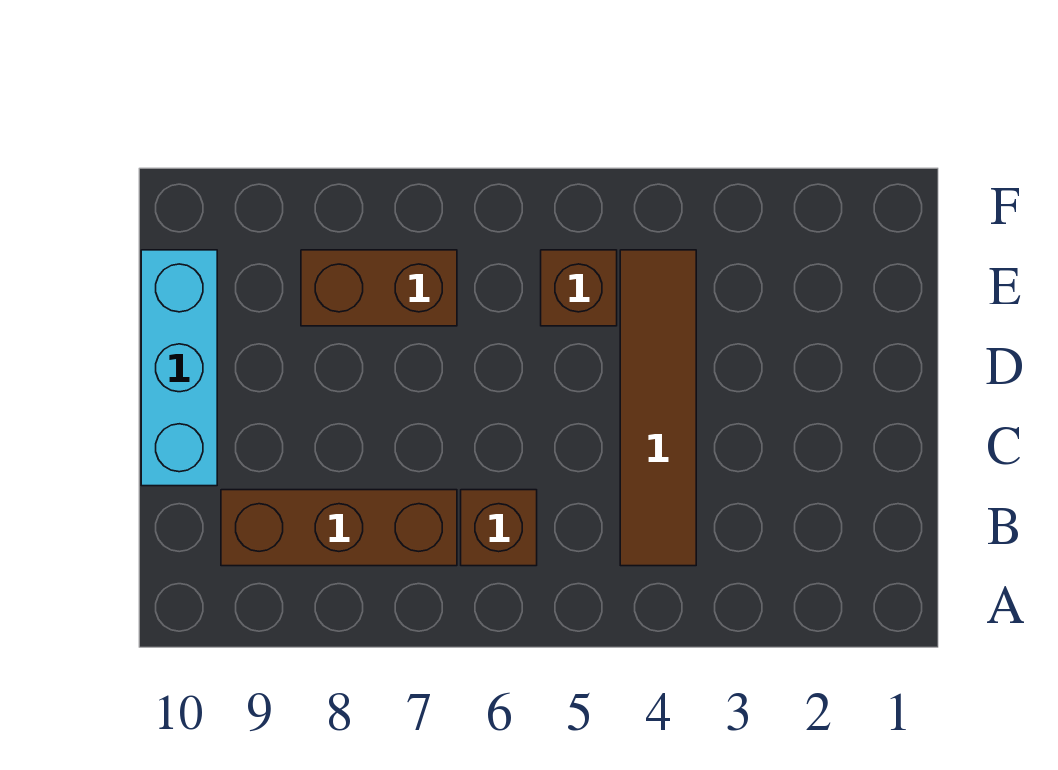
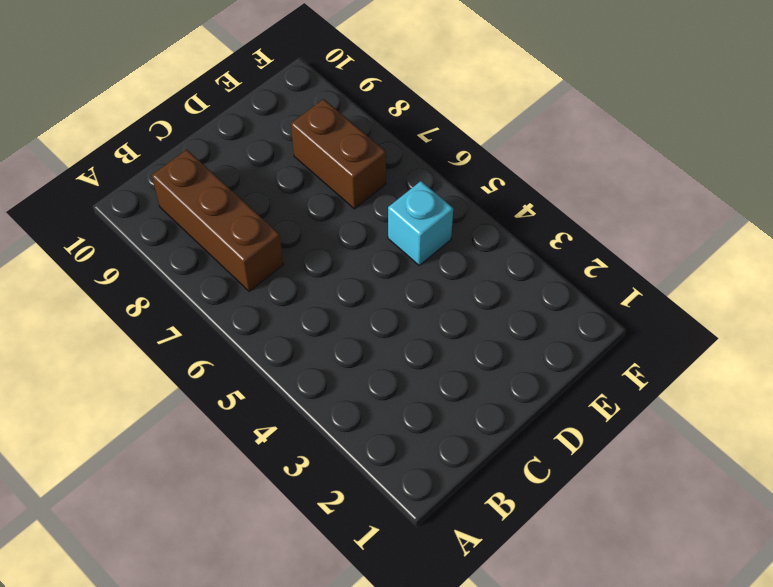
cyan 1x1 brick [388,181,453,265] -> brown 1x1 brick [541,250,617,326]
none -> brown 1x4 tile [620,250,696,566]
none -> brown 1x1 brick [461,490,537,566]

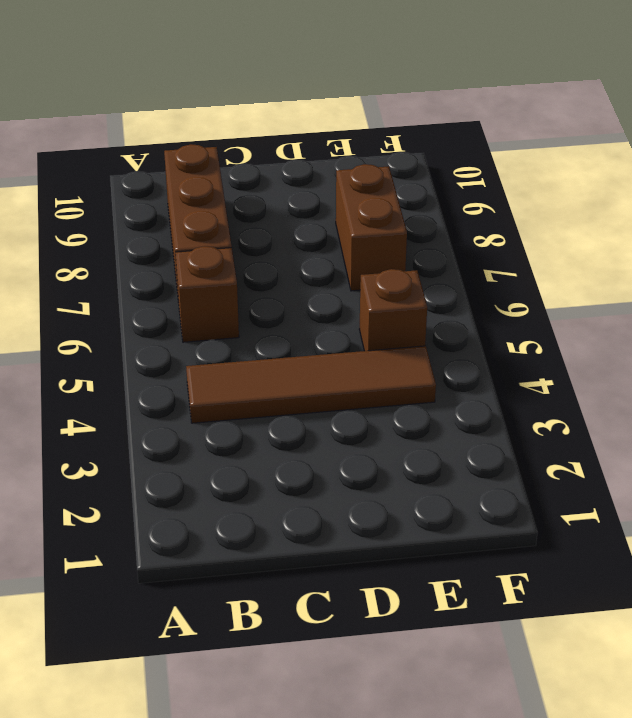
none -> cyan 1x3 brick [141,250,217,486]

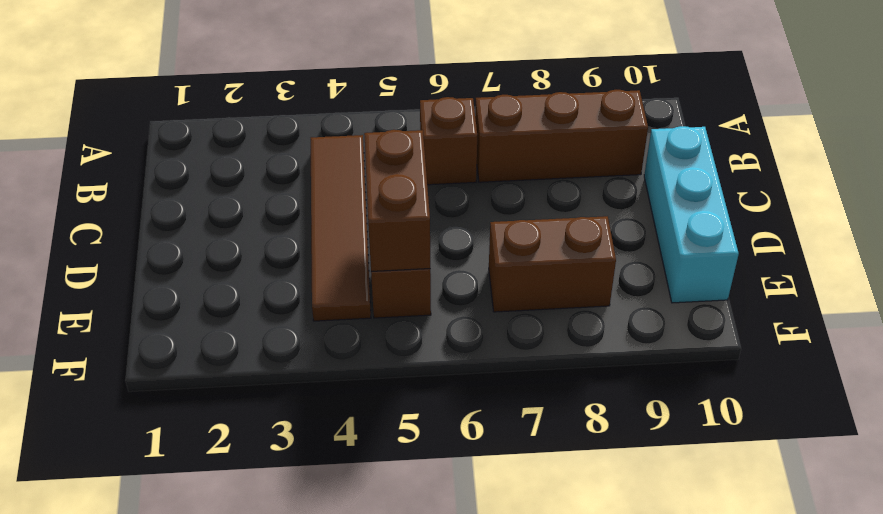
brown 1x2 brick [364,130,430,271] -> none

